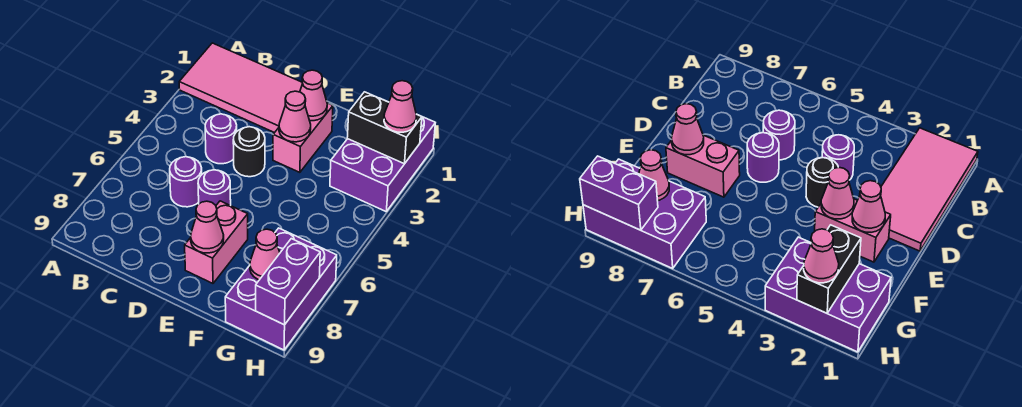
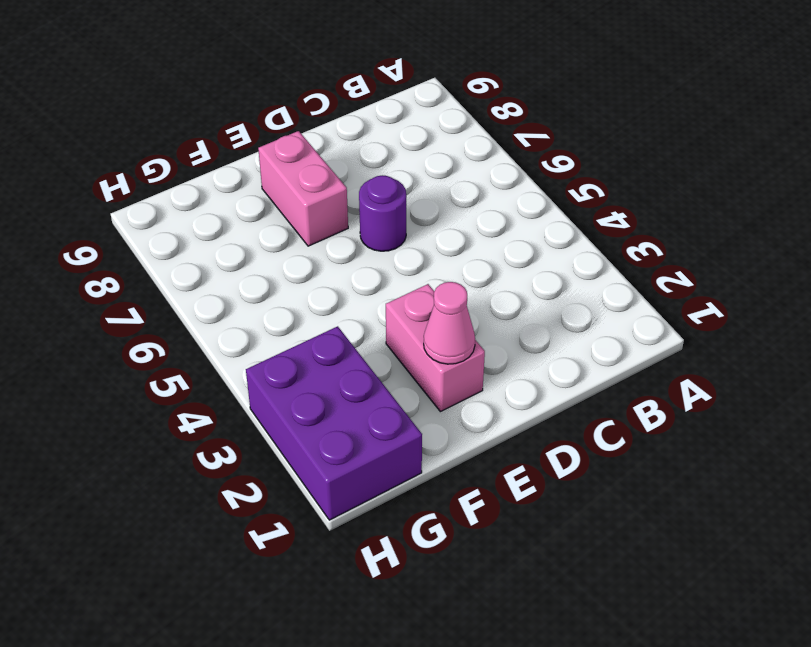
none -> pink 2x4 tile [179,43,303,133]
none -> purple 1x1 round brick [205,114,237,164]
none -> purple 1x1 round brick [170,157,202,207]

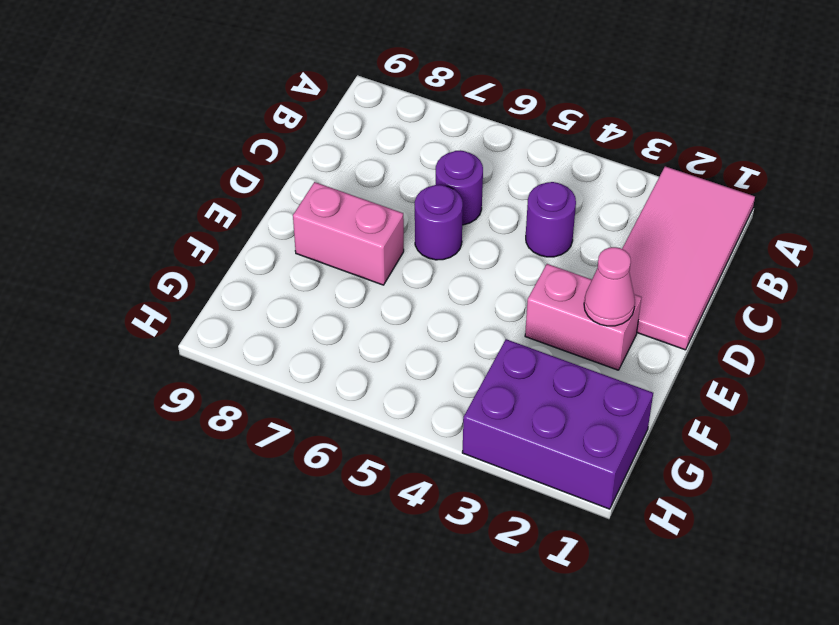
none -> black 1x1 round brick [233,127,265,177]
none -> purple 2x3 brick [225,228,337,350]
none -> pink 1x1 cone [279,91,311,142]

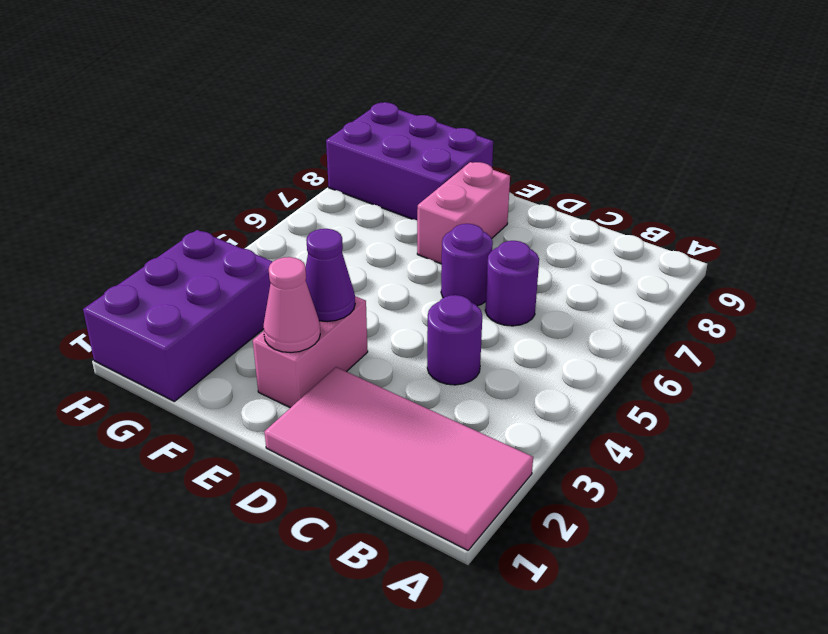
purple 1x1 cone [305,229,355,322] -> pink 1x1 cone [279,91,311,142]
purple 2x3 brick [326,102,493,220] -> purple 2x3 brick turned to [225,228,337,350]
none -> black 1x1 round brick [233,127,265,177]
none -> pink 1x1 cone [191,201,224,253]
none -> black 1x2 brick [347,92,422,164]

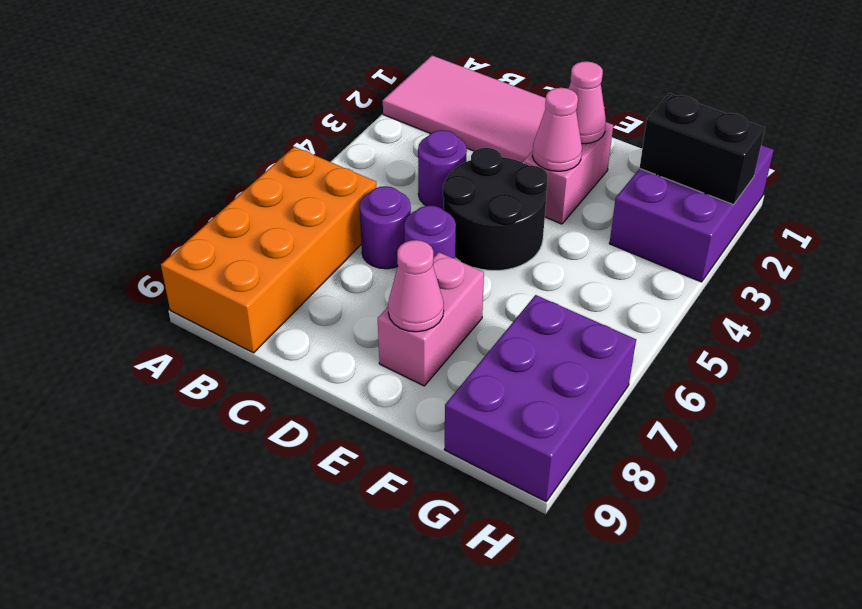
orange 2x4 brick [161,147,377,353] -> none
black 2x2 round brick [443,148,548,270] -> black 1x1 round brick [233,127,265,177]
none -> pink 1x1 cone [250,229,280,280]
none -> purple 1x2 brick [256,239,320,325]
none -> pink 1x1 cone [384,81,416,132]

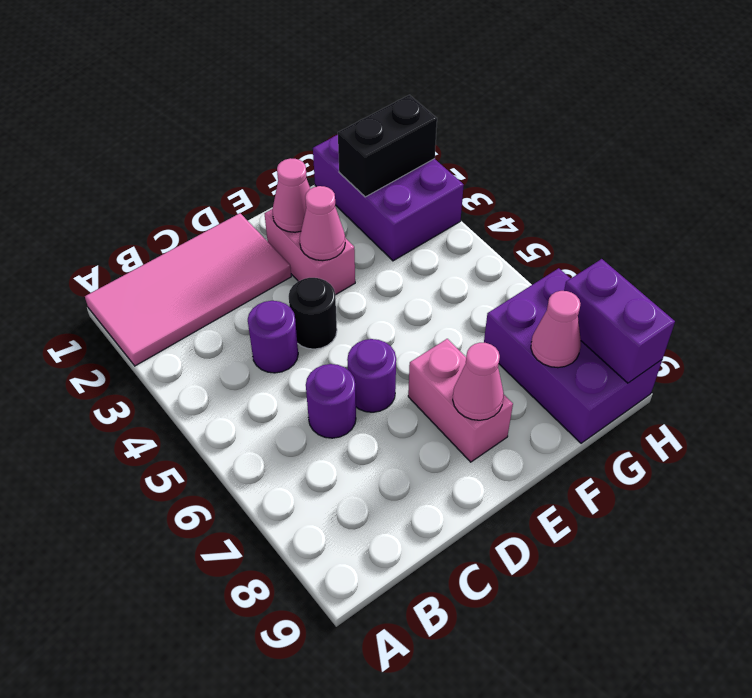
none -> pink 1x1 cone [384,81,416,132]

